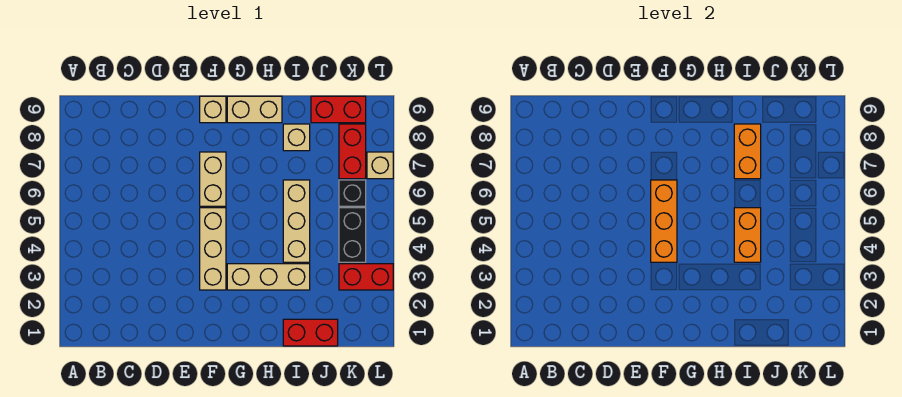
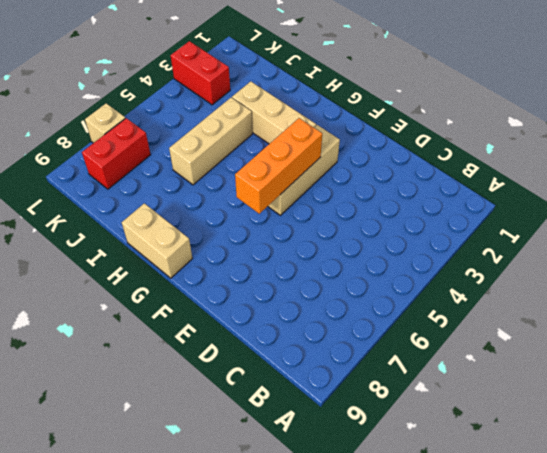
none -> tan 1x2 brick [200,152,226,206]
none -> tan 1x1 brick [200,96,226,123]
none -> red 1x2 brick [283,319,338,346]

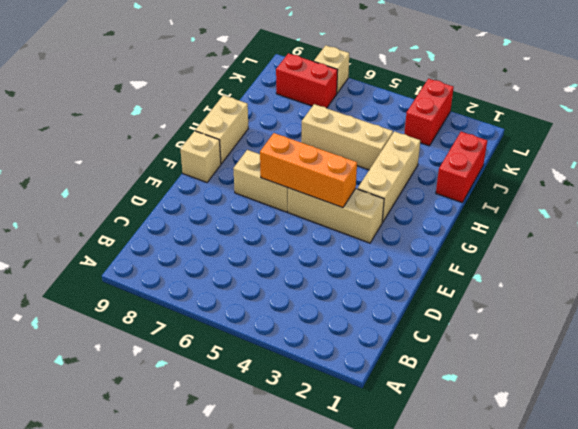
none -> tan 1x1 brick [283,124,310,151]
none -> red 1x2 brick [311,96,366,123]
none -> black 1x2 brick [339,208,366,262]

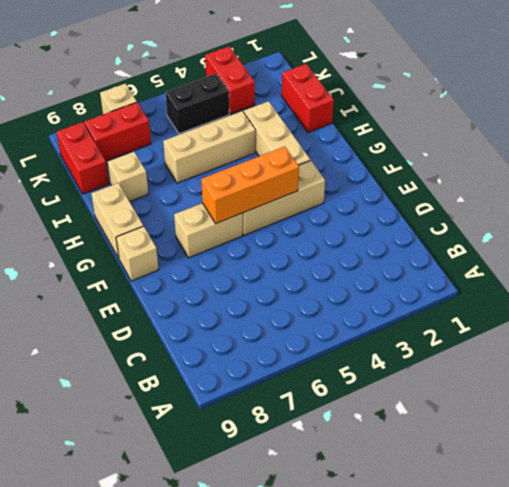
none -> black 1x1 brick [339,180,366,206]
none -> orange 1x2 brick [734,208,761,262]
none -> orange 1x2 brick [734,124,761,179]

